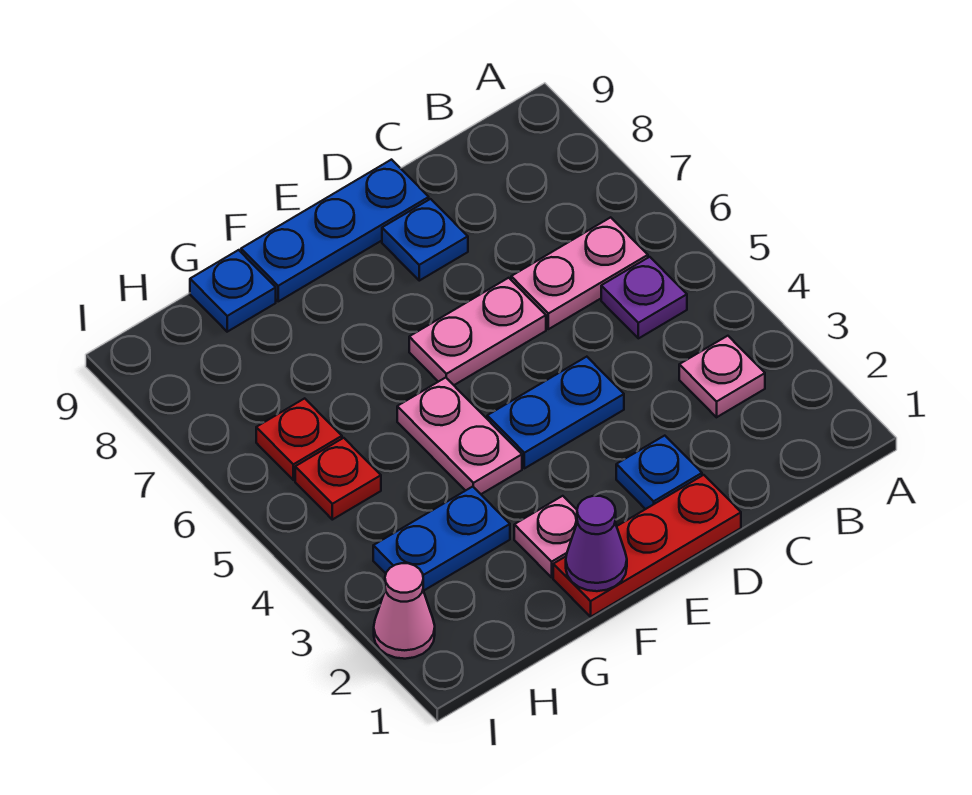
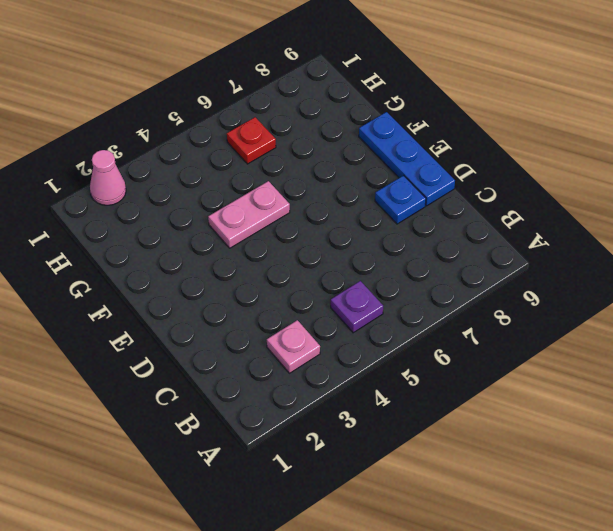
none -> pink 1x2 plate [511,217,648,329]
none -> red 1x3 plate [553,475,741,617]
none -> blue 1x1 plate [616,436,702,509]

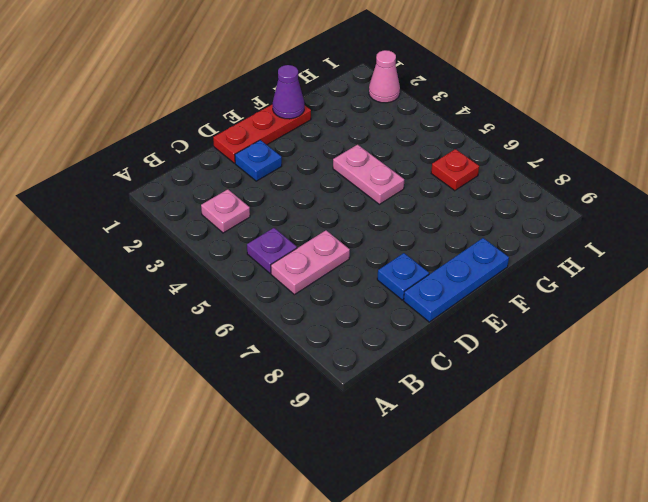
none -> blue 1x2 plate [487,357,624,468]
none -> pink 1x2 plate [409,278,546,385]
none -> pink 1x1 plate [514,496,577,577]

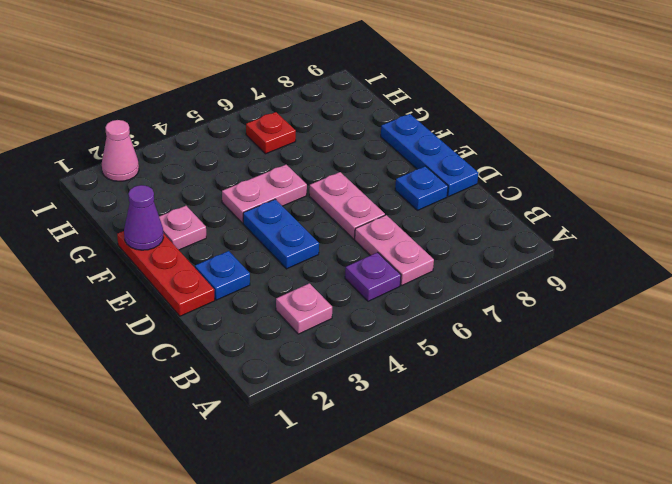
none -> blue 1x2 plate [373,487,510,591]
none -> blue 1x1 plate [190,250,276,332]
none -> red 1x1 plate [295,438,381,520]

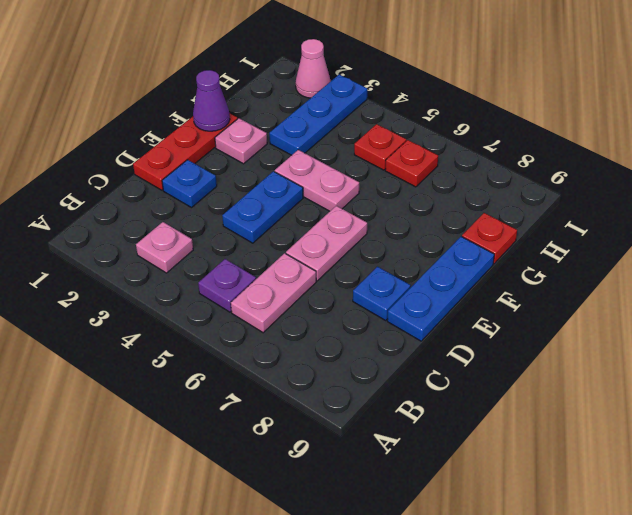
blue 1x3 plate [269,75,367,155] -> blue 1x2 plate [373,487,510,591]
red 1x1 plate [462,213,517,264] -> blue 1x1 plate [190,250,276,332]

